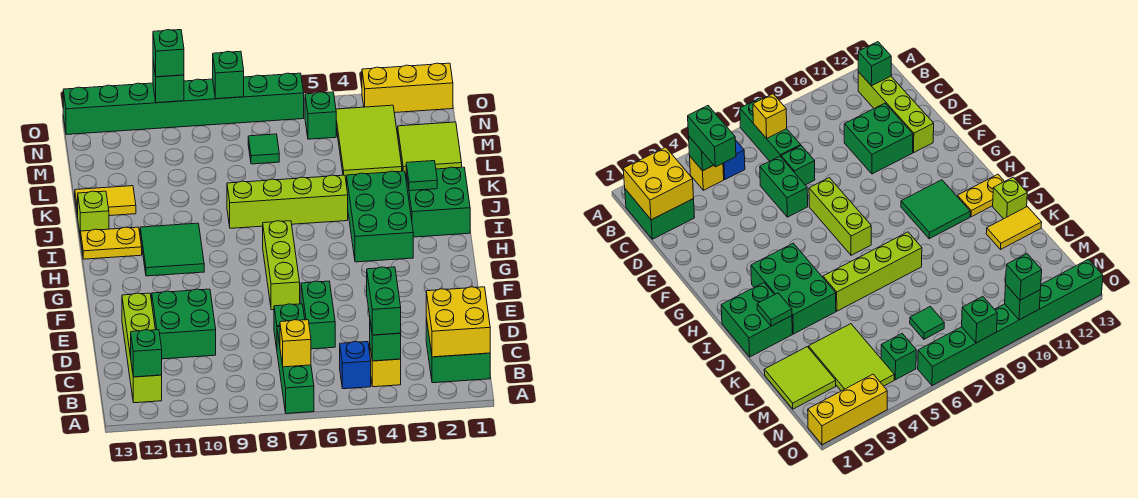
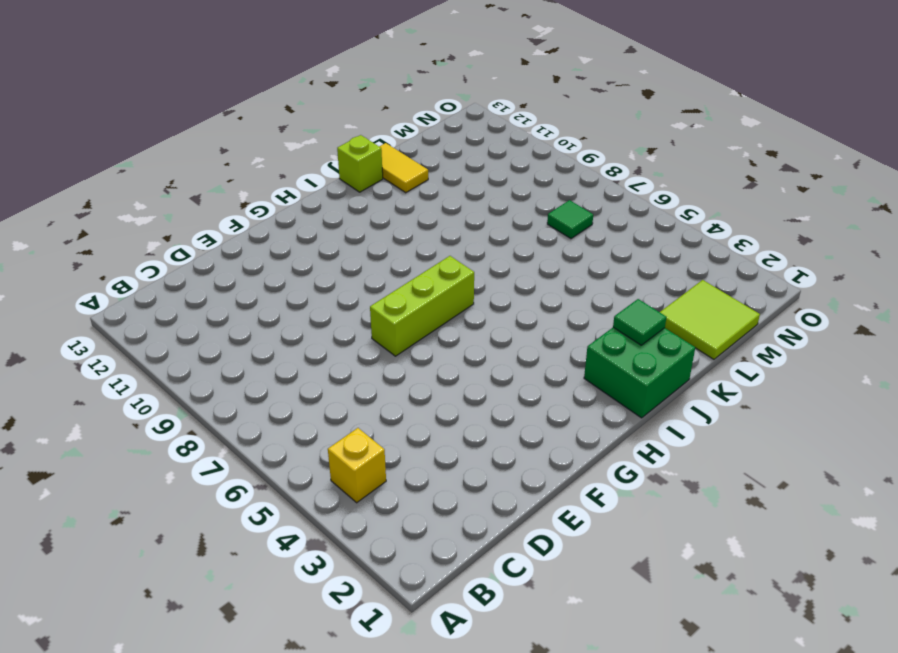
none -> green 1x3 brick [277,326,314,414]
none -> green 2x2 brick [426,318,490,383]
none -> blue 1x1 brick [340,342,371,389]
none -> lime 1x4 brick [122,293,162,403]

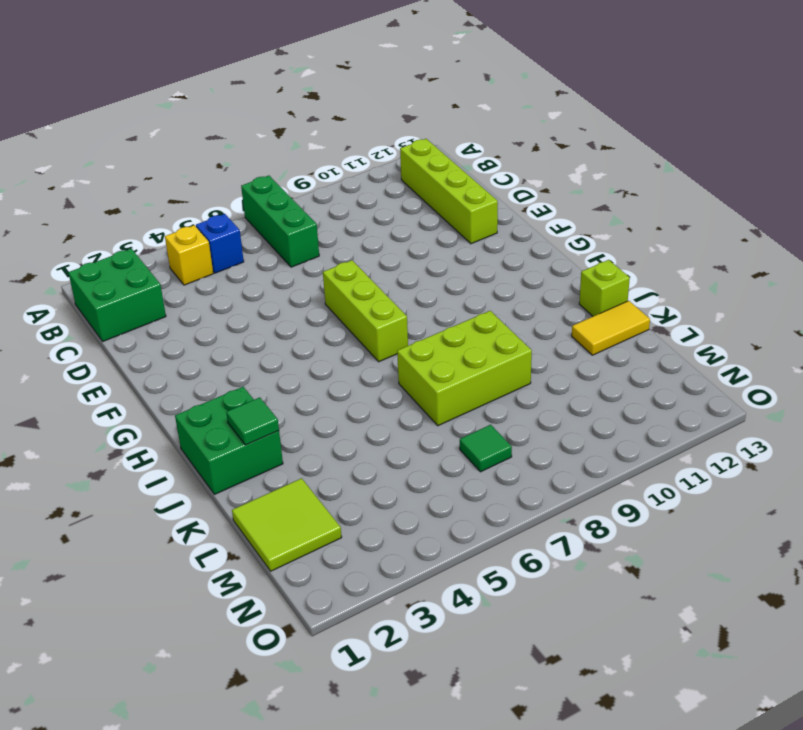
lime 2x3 brick [397,311,532,426] -> lime 1x4 brick [227,175,348,228]
none -> green 1x2 brick [301,281,335,349]
none -> green 1x1 brick [274,304,305,348]
none -> green 2x2 brick [152,289,216,359]
none -> green 2x3 brick [347,171,413,262]

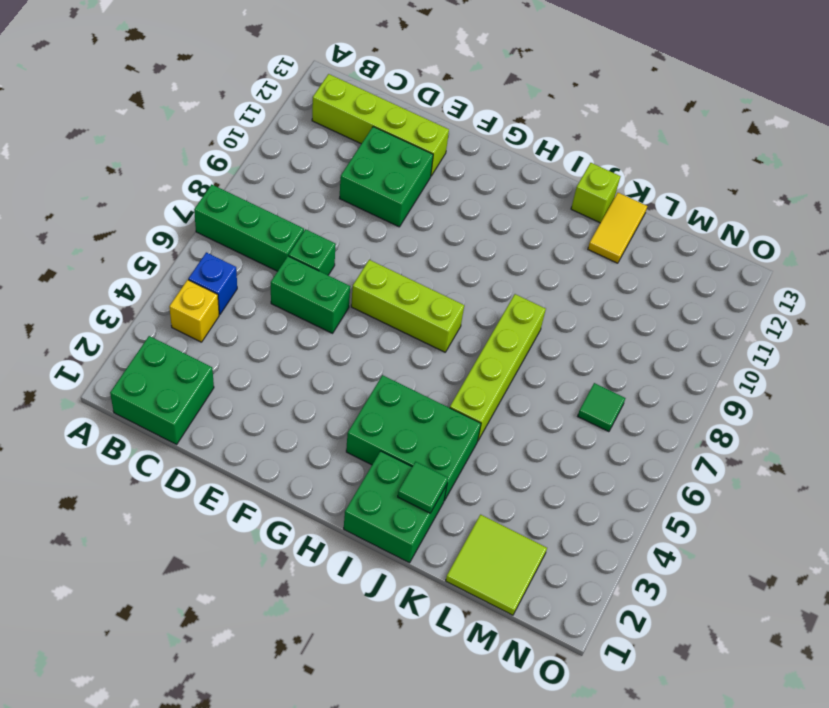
none -> green 2x2 tile [140,223,204,276]
none -> yellow 1x2 plate [81,227,142,259]
none -> lime 2x3 tile [336,105,402,179]
none -> green 1x1 brick [305,92,336,139]

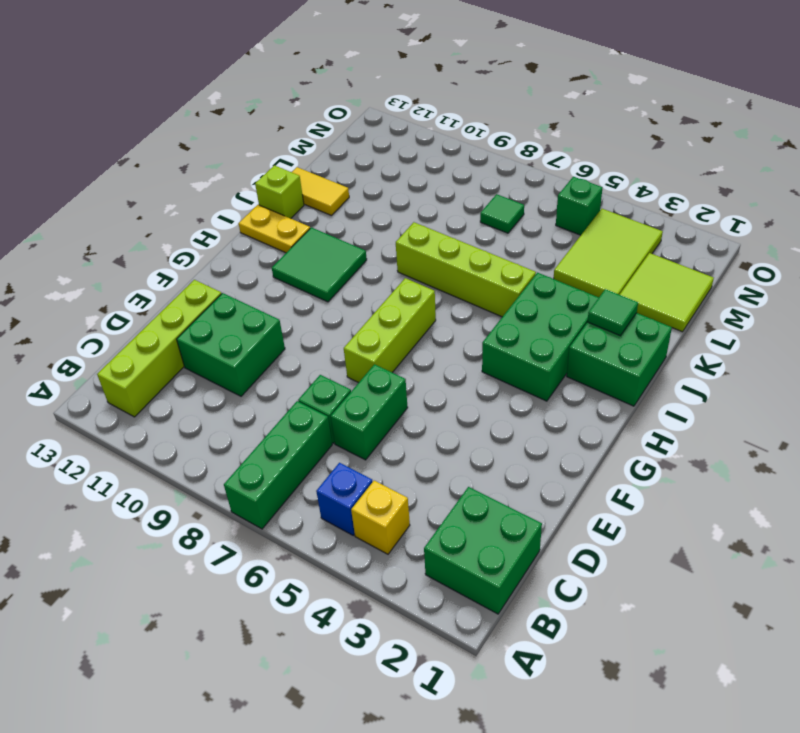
none -> yellow 1x3 brick [362,63,453,113]
none -> green 1x8 brick [63,73,304,135]
none -> yellow 2x2 brick [426,287,490,357]
none -> green 1x1 brick [370,323,401,361]

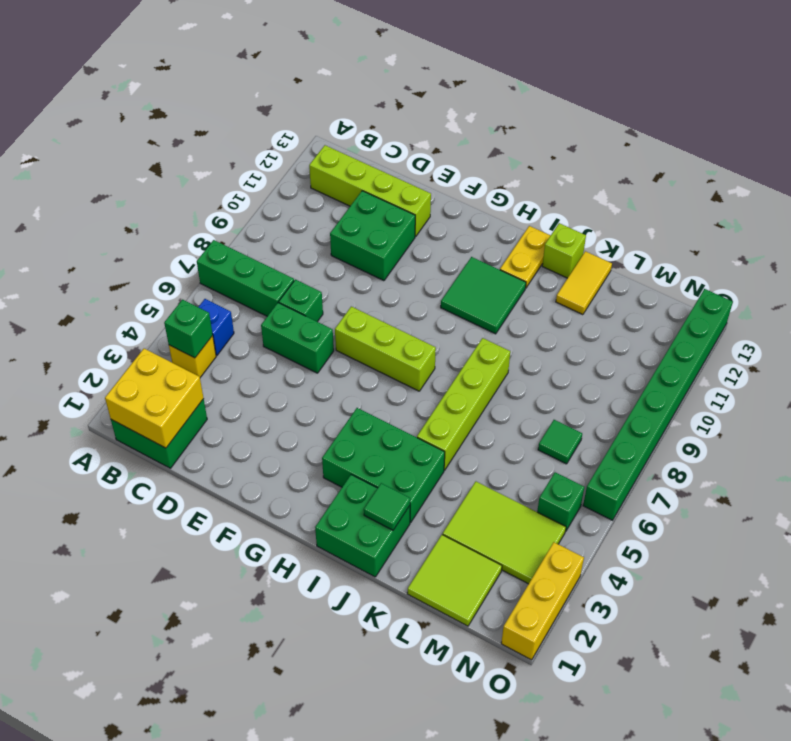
none -> yellow 1x1 brick [280,320,311,367]
none -> green 1x1 brick [131,330,162,377]
none -> green 1x1 brick [213,51,244,99]
none -> green 1x1 brick [153,62,184,103]

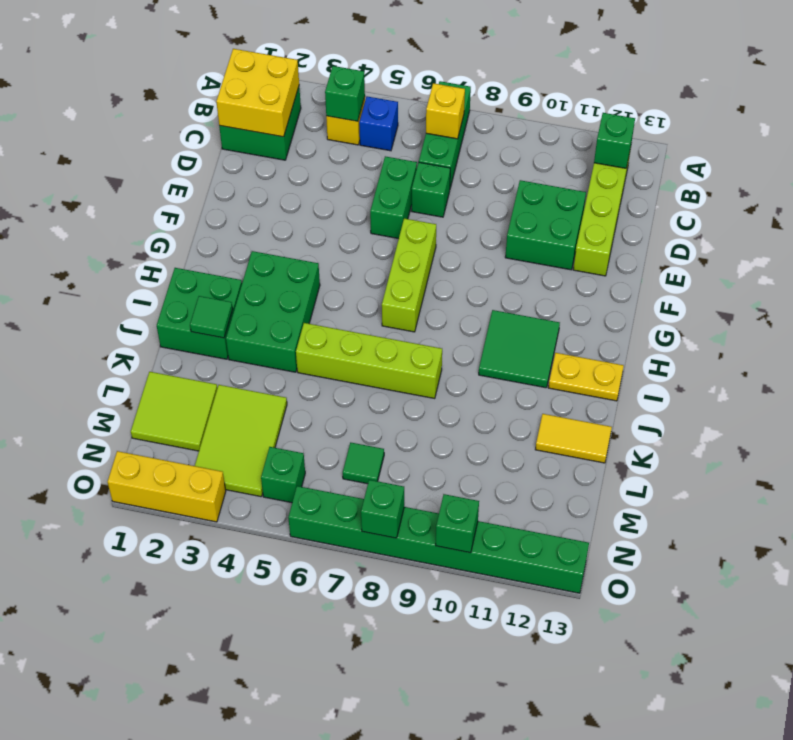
none -> lime 1x1 brick [78,191,109,238]
none -> green 1x2 brick [367,267,401,335]
none -> green 1x1 brick [153,30,184,77]

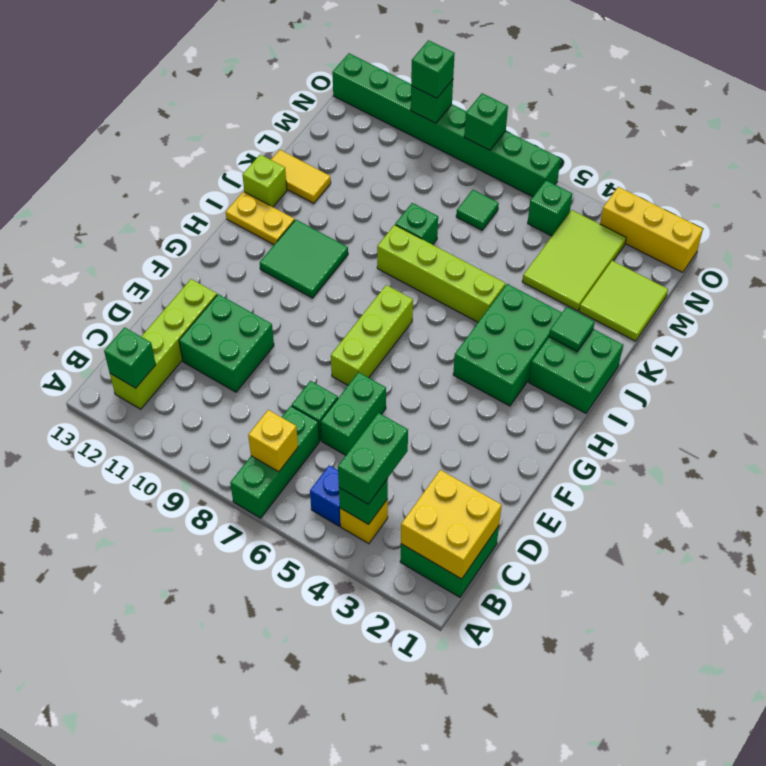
green 1x1 brick [395,203,438,245] -> none

